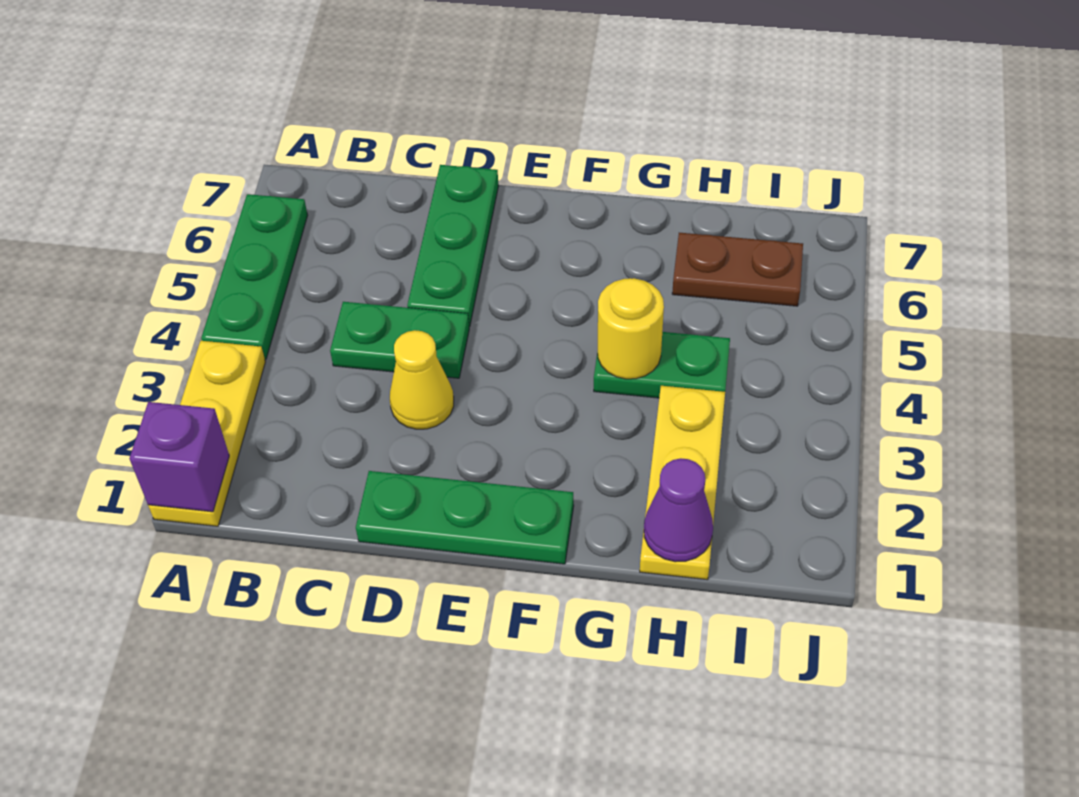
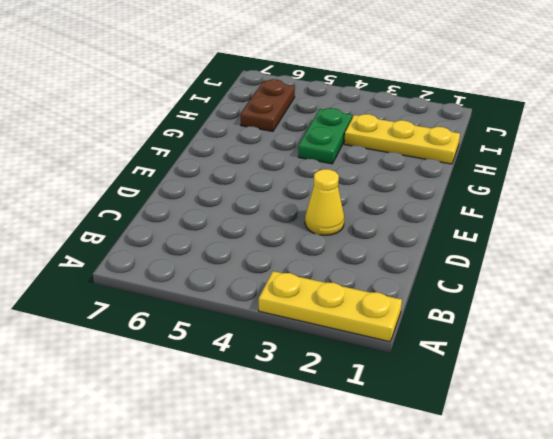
none -> green 1x3 plate [201,194,308,359]
none -> green 1x2 plate [330,302,469,378]
none -> green 1x3 plate [356,471,574,564]

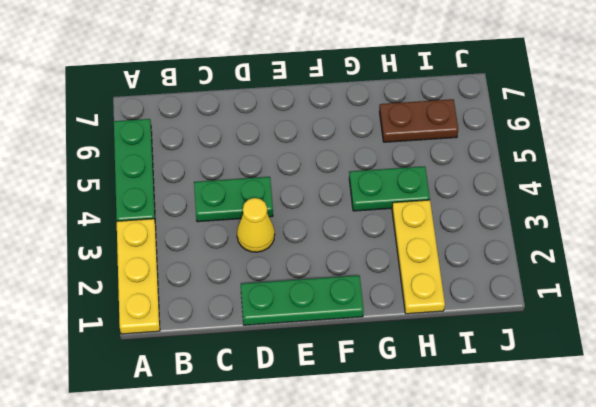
none -> green 1x3 plate [407,165,498,327]
none -> purple 1x1 brick [129,402,229,512]
none -> yellow 1x1 round brick [598,278,664,379]

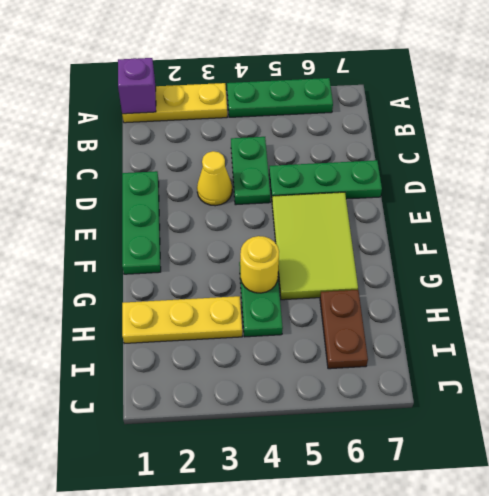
lime 2x3 tile [272,192,358,300] -> none
none -> purple 1x1 cone [644,458,713,562]

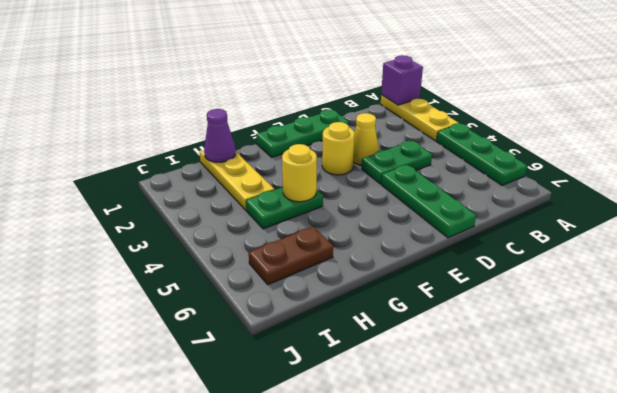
yellow 1x1 round brick [322,122,355,175] -> none

